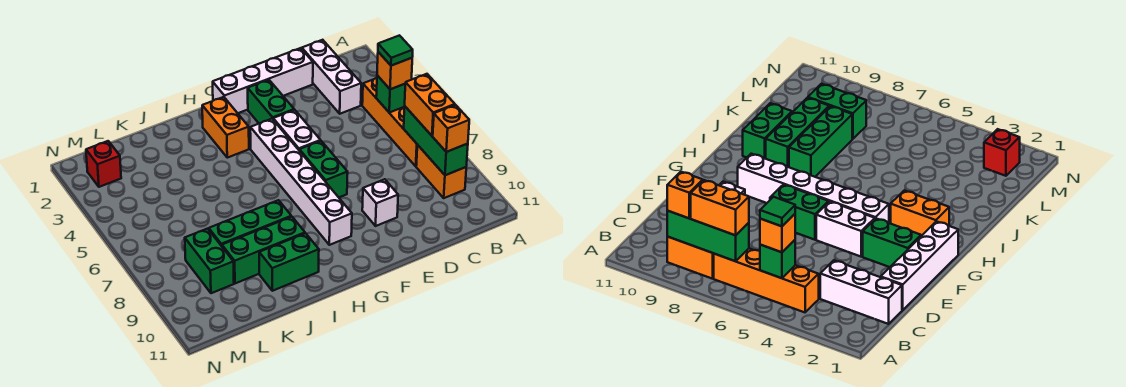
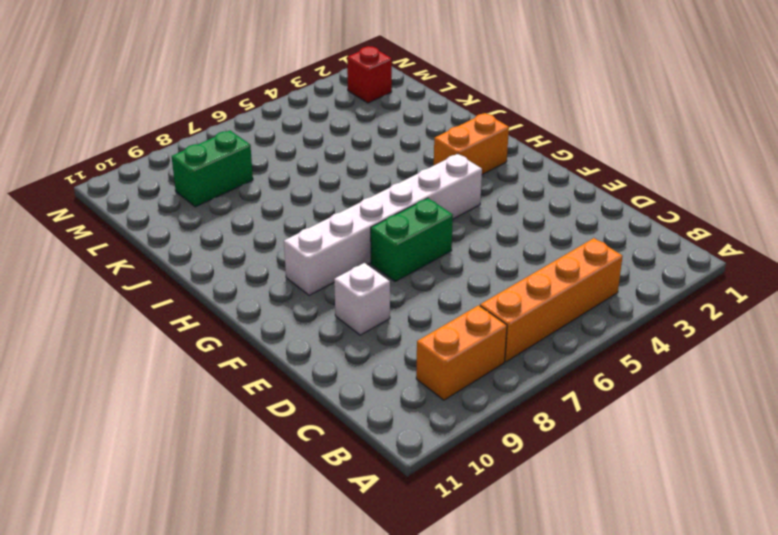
none -> white 1x3 brick [302,40,361,114]
none -> white 1x4 brick [213,48,313,113]
none -> green 1x2 brick [248,80,294,123]

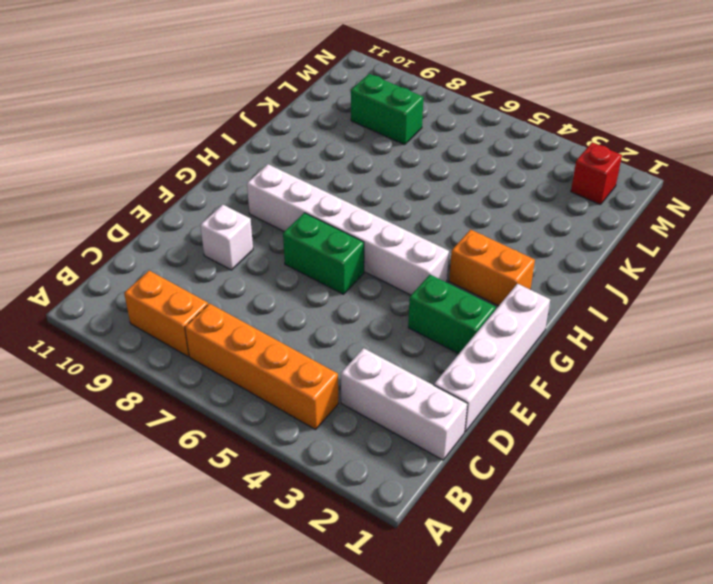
none -> white 1x2 brick [273,110,321,150]
none -> green 1x3 brick [209,200,291,246]
none -> green 1x3 brick [222,217,305,283]

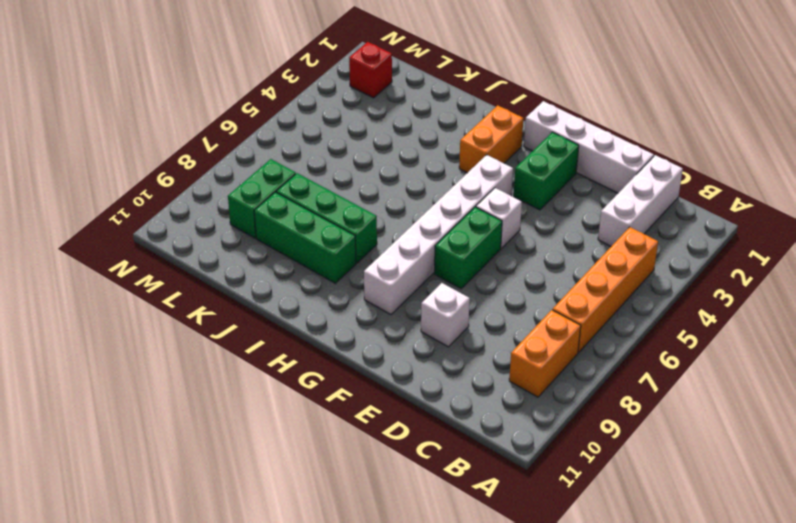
white 1x1 brick [476,188,522,248] -> white 1x2 brick [273,110,321,150]
none -> green 1x2 brick [259,233,319,291]
none -> green 1x1 brick [376,75,405,113]
none -> green 1x3 brick [404,107,468,175]

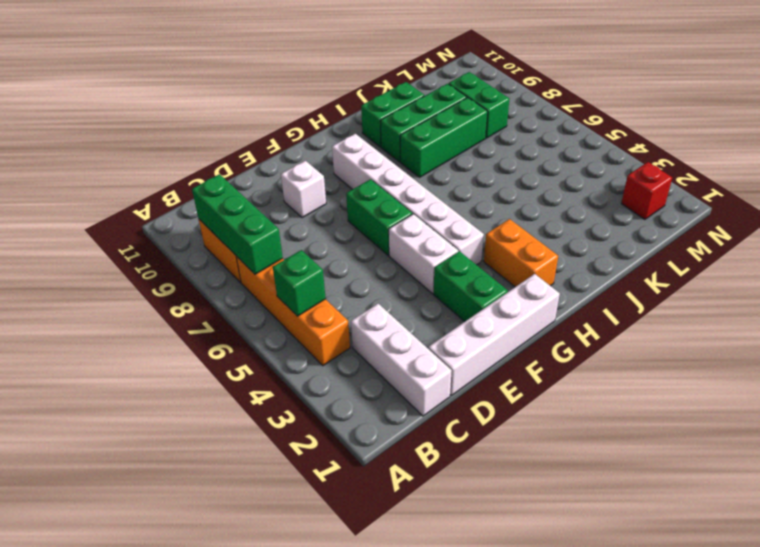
none -> orange 1x1 brick [377,52,412,89]
none -> orange 1x2 brick [405,74,455,136]
none -> orange 1x1 brick [433,105,469,152]

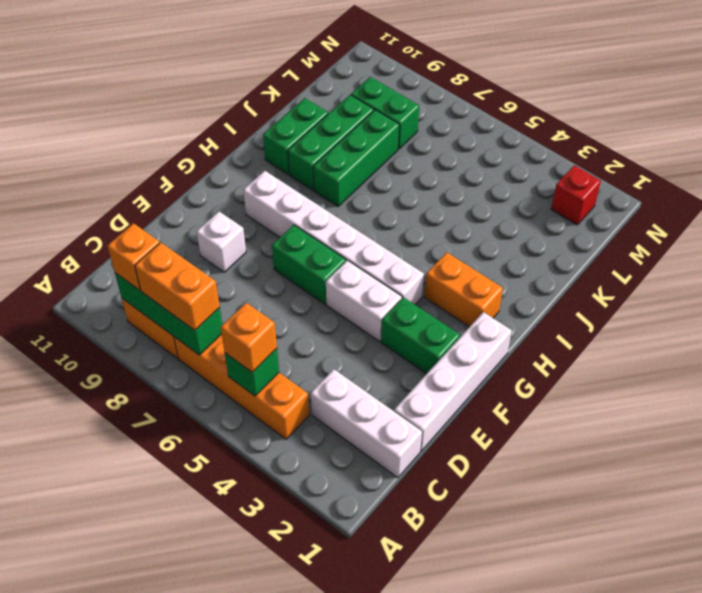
none -> green 1x1 tile [378,35,413,66]

